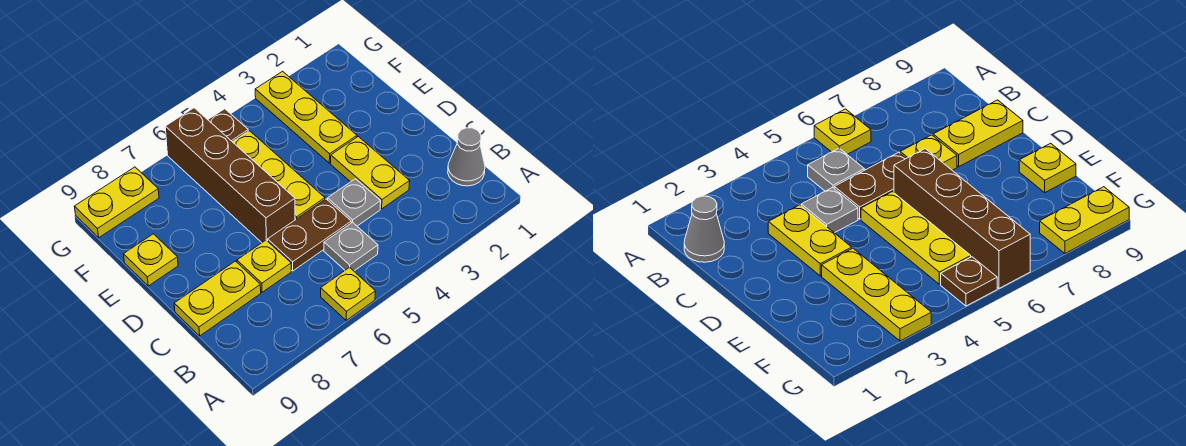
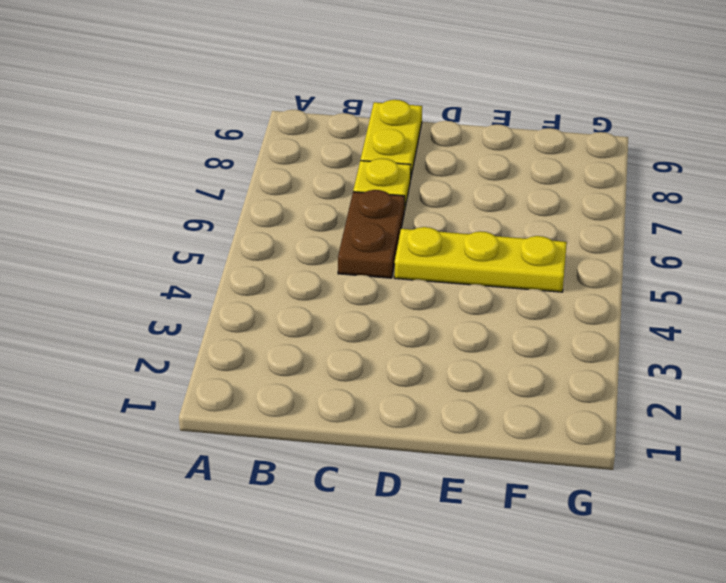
none -> yellow 1x1 plate [321,267,375,320]
none -> grey 1x1 cone [448,128,485,186]
none -> grey 1x1 plate [324,222,378,271]

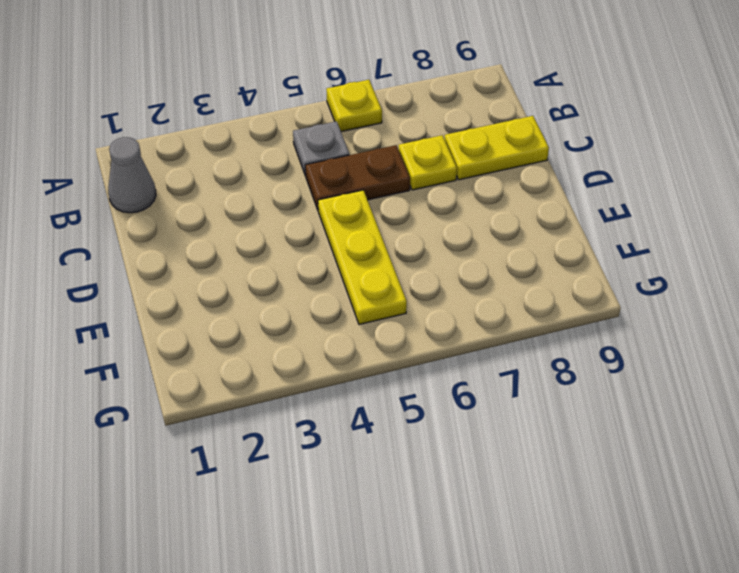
none -> yellow 1x2 plate [331,137,410,209]
none -> grey 1x1 plate [328,179,381,226]
none -> brown 1x4 brick [165,108,295,243]

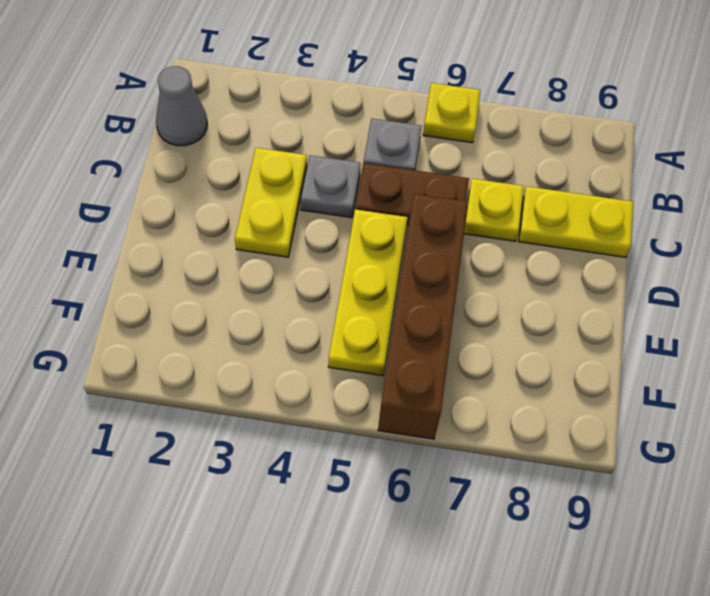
none -> yellow 1x3 plate [255,71,357,163]
none -> yellow 1x1 plate [124,234,178,286]
none -> brown 1x1 plate [208,109,248,142]

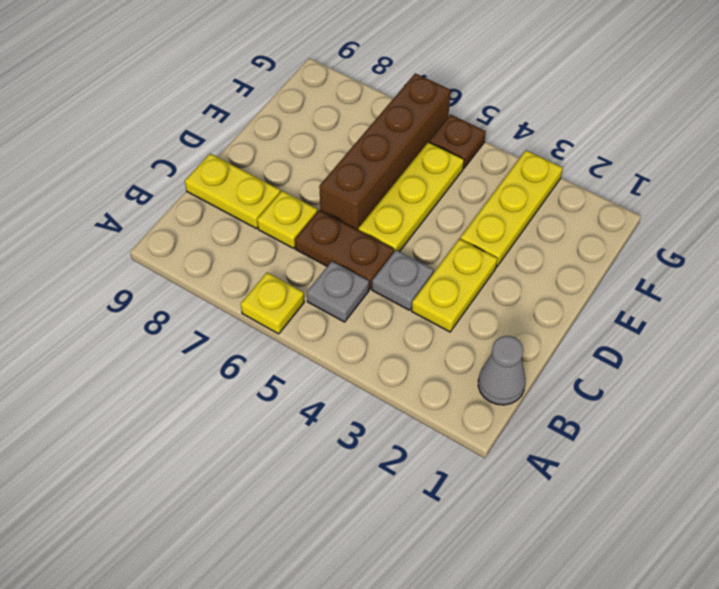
none -> yellow 1x1 plate [124,234,178,286]
none -> yellow 1x2 plate [74,167,159,238]

